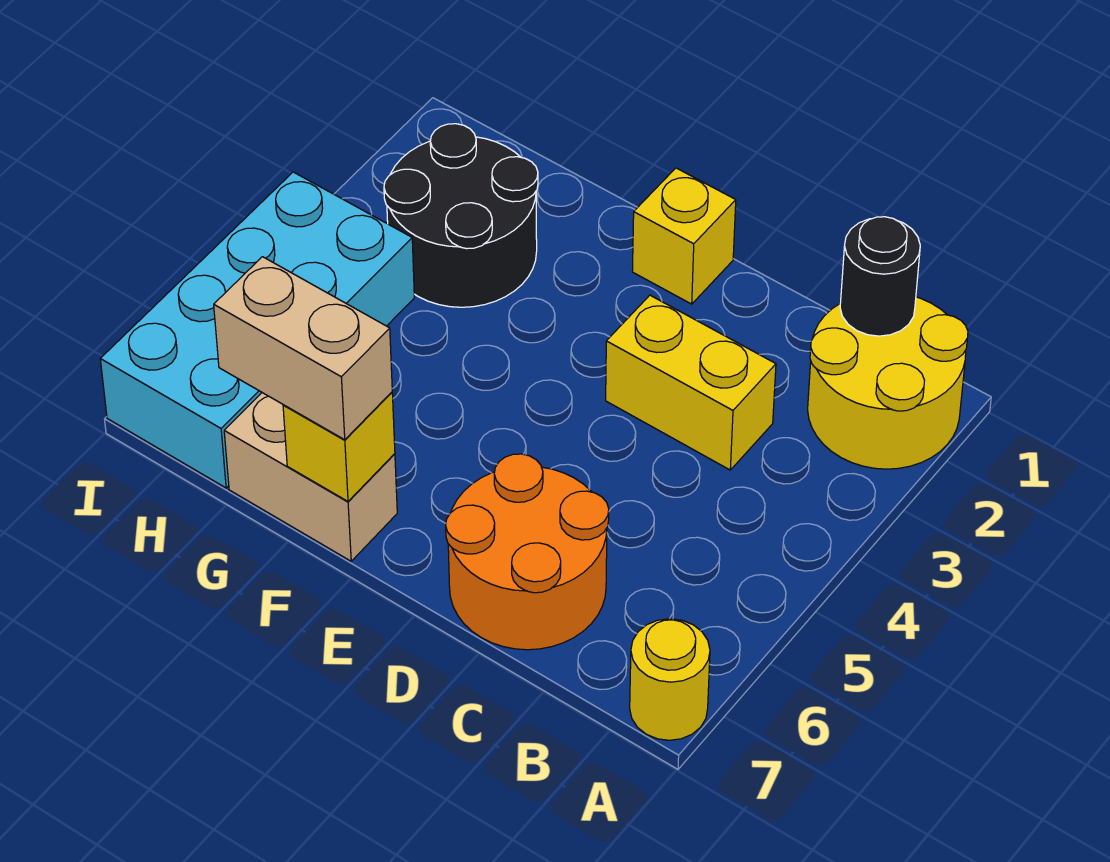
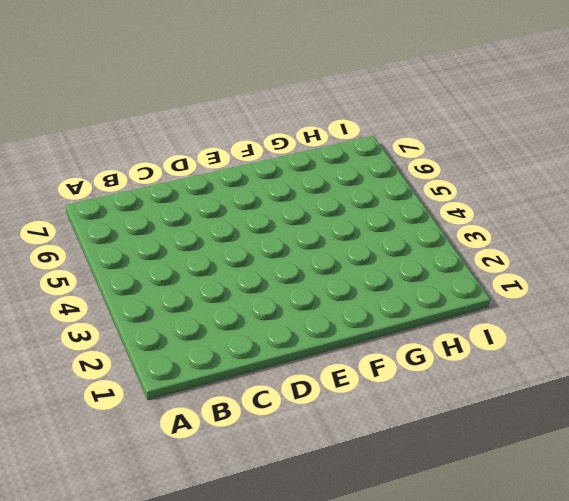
none -> yellow 2x2 round brick [808,297,968,469]
none -> yellow 1x1 round brick [630,619,710,740]

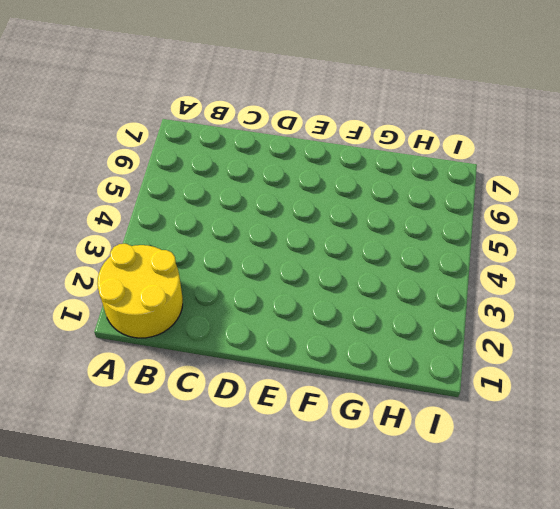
none -> yellow 1x1 round brick [630,619,710,740]
none -> yellow 1x2 brick [606,295,776,470]

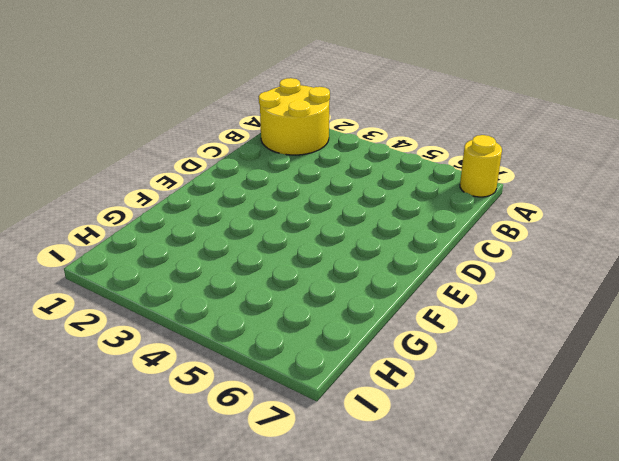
none -> yellow 1x2 brick [606,295,776,470]
none -> orange 2x2 round brick [446,454,609,650]

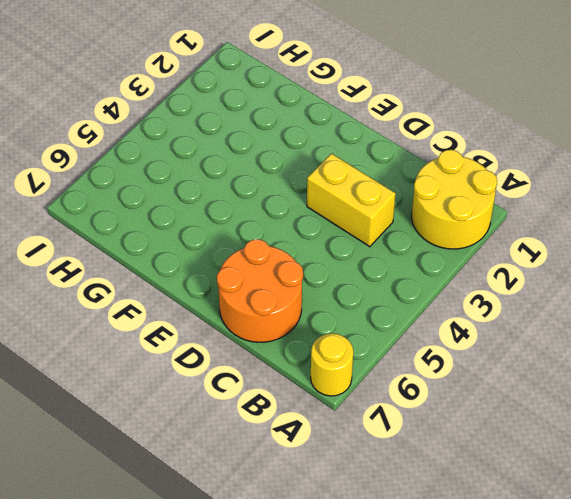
none -> yellow 1x1 brick [632,168,736,304]
none -> tan 1x2 brick [224,393,397,561]

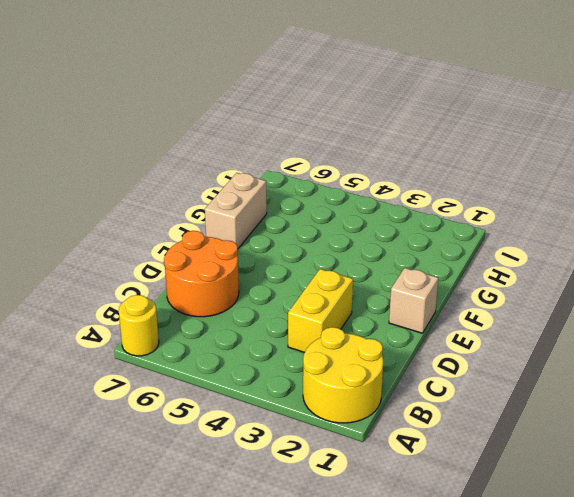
tan 1x1 brick [389,268,438,333] -> yellow 1x1 brick [632,168,736,304]
none -> black 2x2 round brick [384,124,538,307]
none -> cyan 2x4 brick [100,172,414,488]

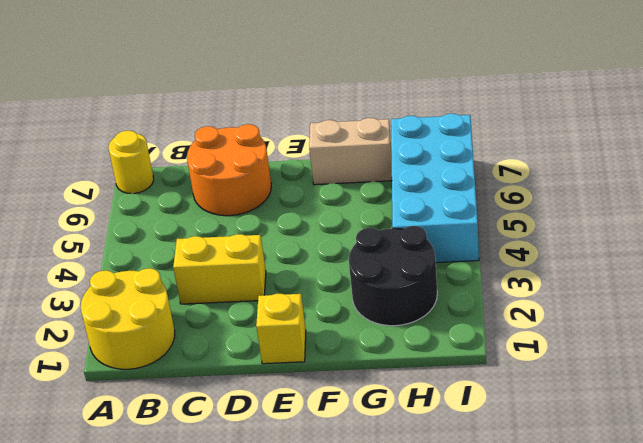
none -> black 1x1 round brick [840,217,920,336]
none -> yellow 1x1 brick [283,392,395,501]

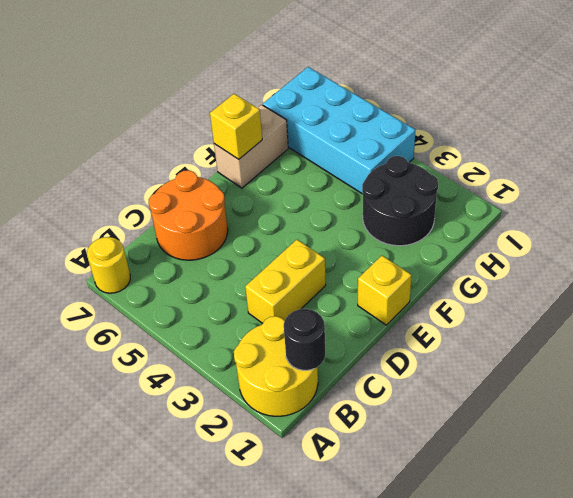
none -> tan 1x2 brick [214,257,392,440]

